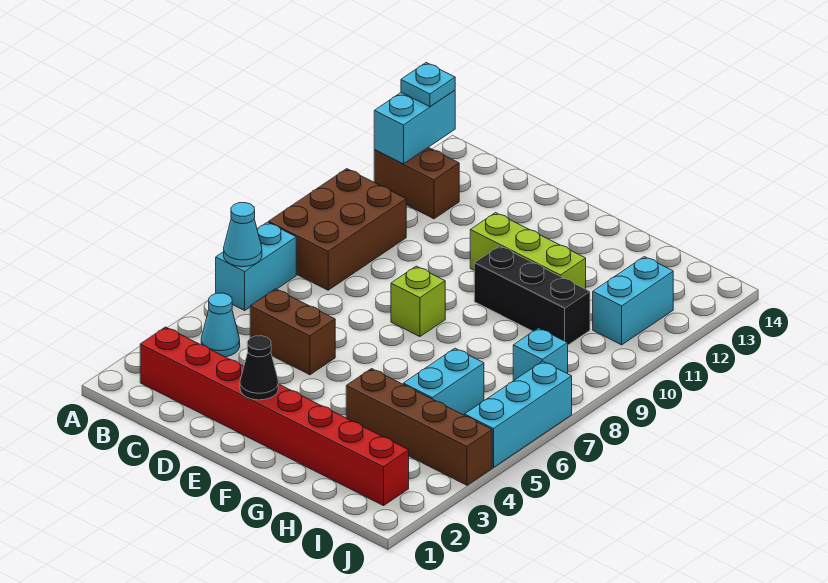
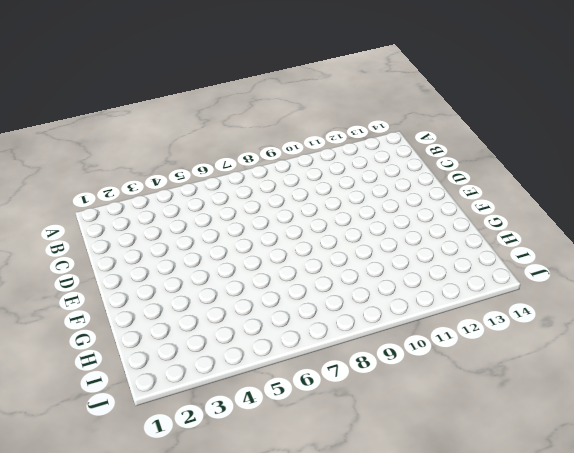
none -> cyan 1x2 brick [216,222,296,310]
none -> brown 2x3 brick [269,169,406,290]
none -> brown 1x2 brick [374,147,459,219]

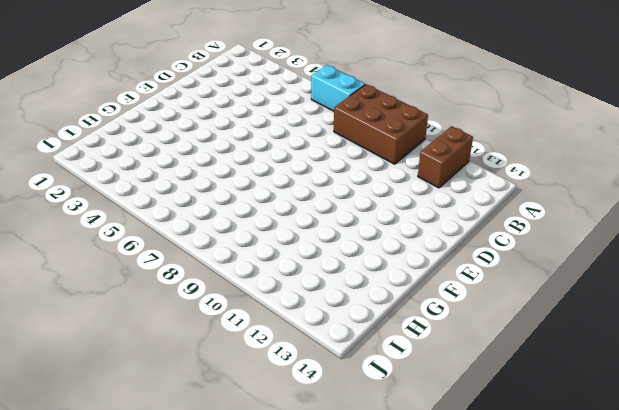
none -> red 1x8 brick [140,327,409,506]
none -> cyan 1x1 cone [201,293,240,357]
none -> brown 1x2 brick [250,289,335,375]

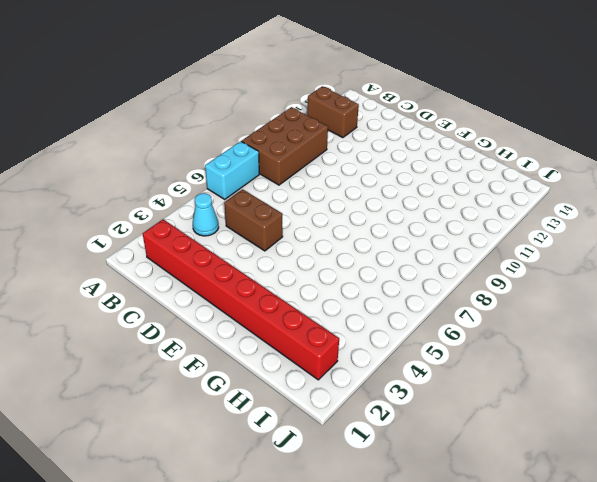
none -> lime 1x1 brick [391,266,445,337]
none -> lime 1x3 brick [470,213,586,289]
none -> black 1x3 brick [474,246,590,345]

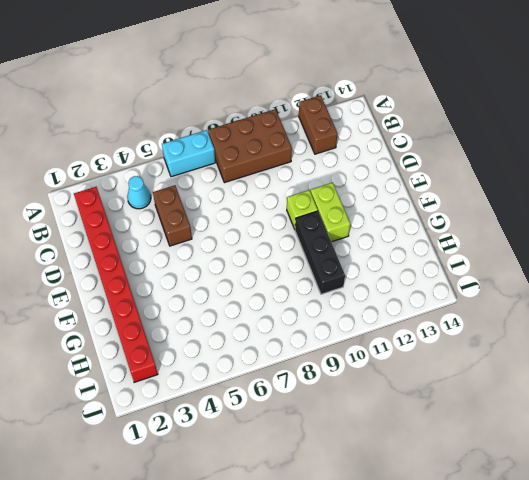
lime 1x1 brick [287,190,318,229] -> lime 1x1 brick moved to [391,266,445,337]
lime 1x2 brick [310,182,350,242] -> lime 1x3 brick [470,213,586,289]
none -> brown 1x4 brick [346,369,492,485]
none -> cyan 1x2 brick [403,348,484,415]
none -> cyan 1x1 brick [513,328,568,381]

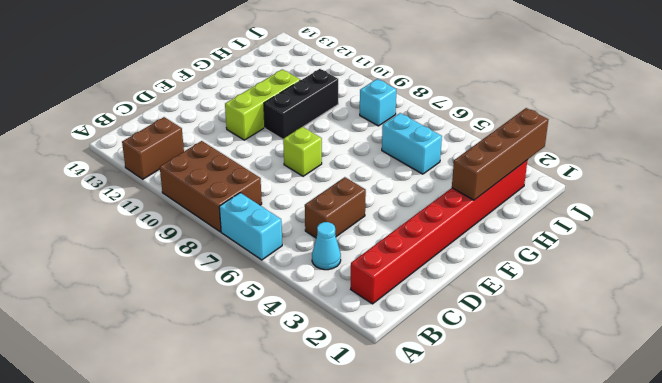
brown 1x4 brick [452,108,548,200] -> brown 1x4 brick moved to [346,369,492,485]
none -> cyan 1x2 brick [593,257,673,345]
none -> cyan 1x3 brick [464,361,572,467]
none -> cyan 1x1 cone [224,203,262,267]

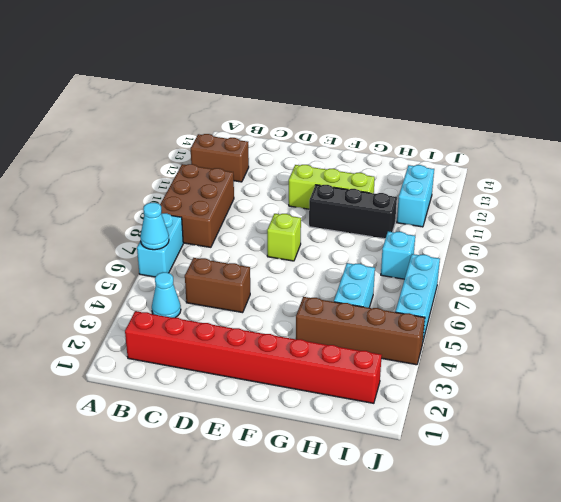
none -> cyan 1x2 brick [374,90,455,164]
none -> black 1x1 cone [240,336,278,400]
none -> cyan 1x1 plate [401,63,455,107]

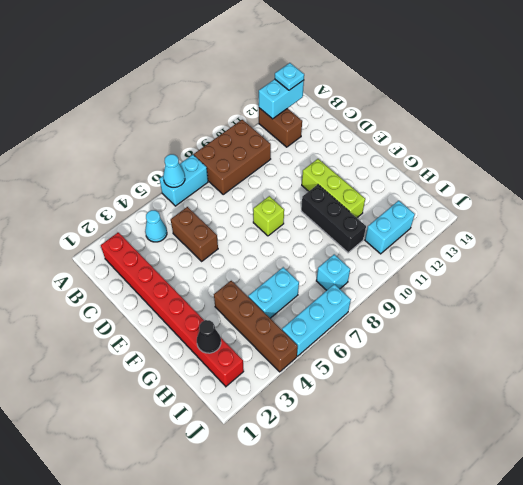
black 1x1 cone [197,320,221,353] -> black 1x1 cone moved to [240,336,278,400]

